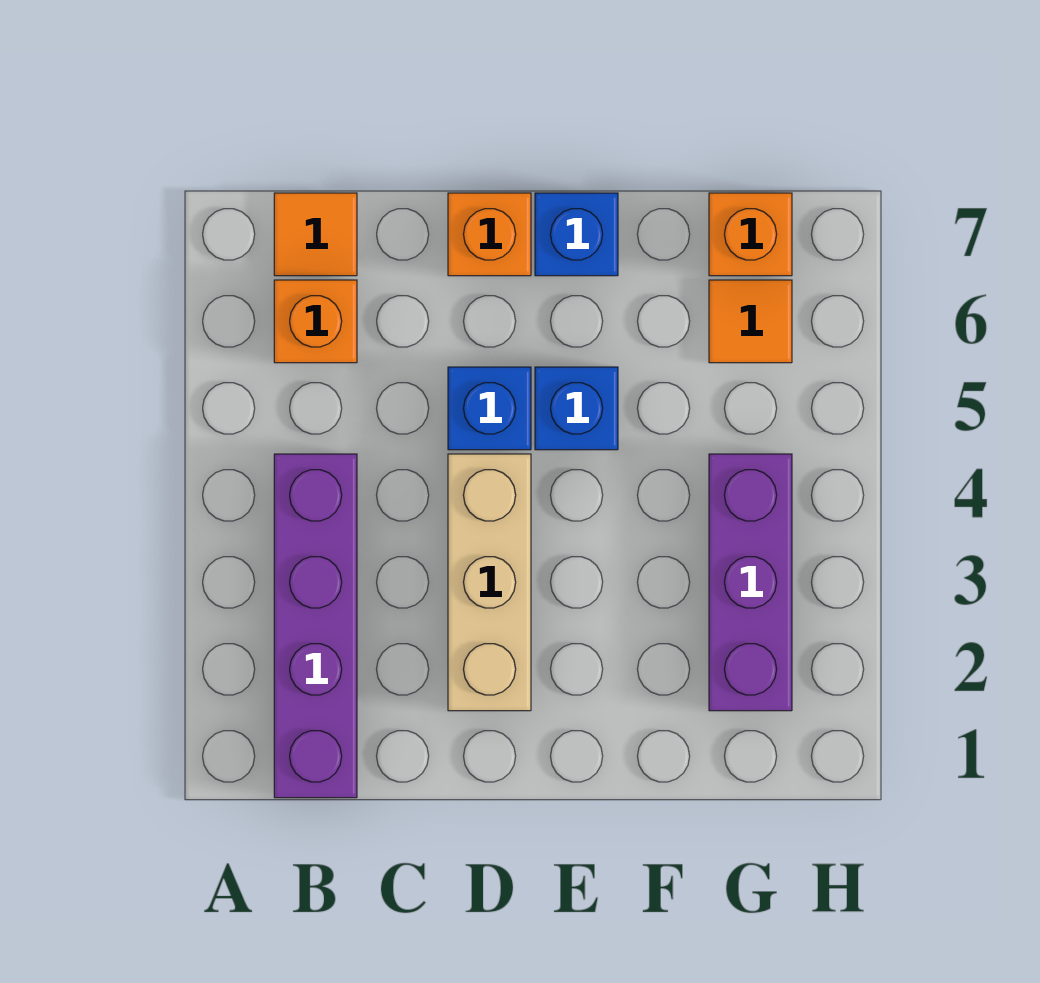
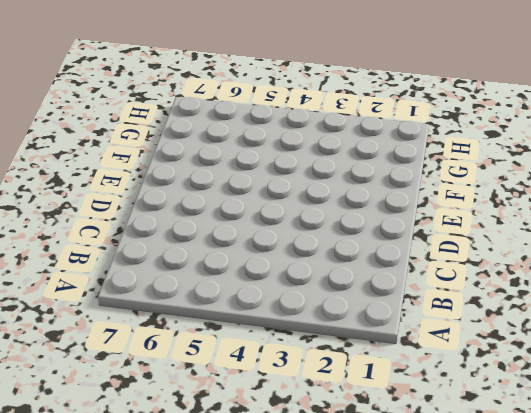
none -> purple 1x4 brick [274,454,357,798]
none -> orange 1x1 brick [274,280,357,363]

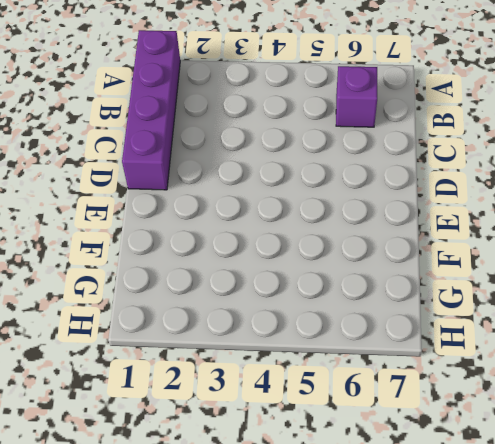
purple 1x4 brick [122,30,180,190] -> purple 1x4 brick turned to [274,454,357,798]
purple 1x1 brick [336,66,377,127] -> orange 1x1 brick [274,280,357,363]
none -> orange 1x1 tile [274,193,357,276]
none -> tan 1x3 brick [448,454,531,711]

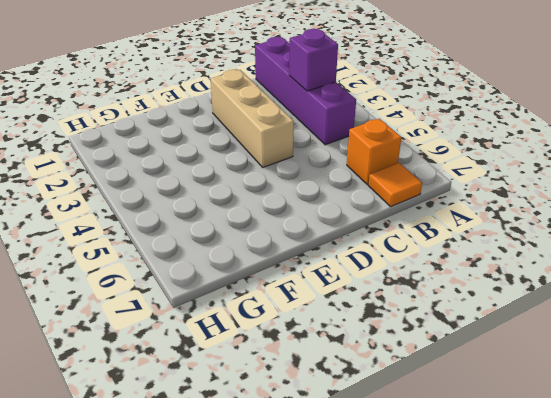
purple 1x1 brick [289,29,338,91] -> none
none -> blue 1x1 brick [448,367,531,450]
none -> orange 1x1 brick [448,193,531,276]

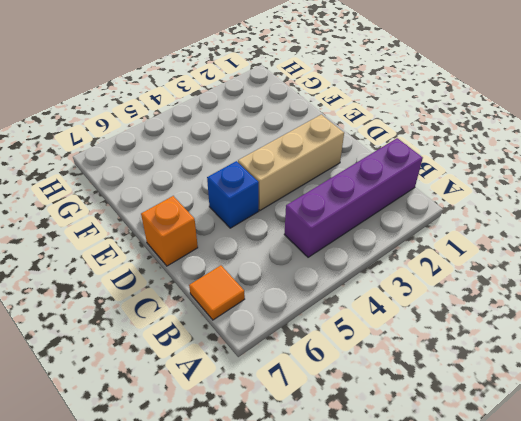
none -> orange 1x1 brick [274,280,357,363]
none -> blue 1x1 brick [535,367,618,450]

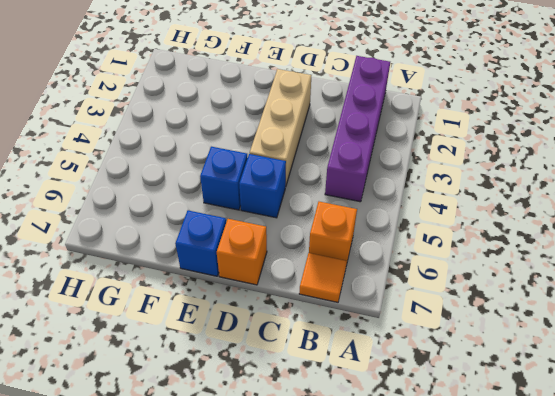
none -> purple 1x3 brick [709,454,792,711]
none -> orange 1x1 tile [709,280,792,363]

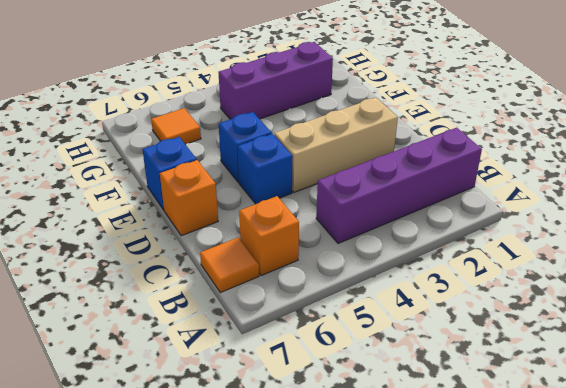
none -> orange 1x1 brick [709,193,792,276]

